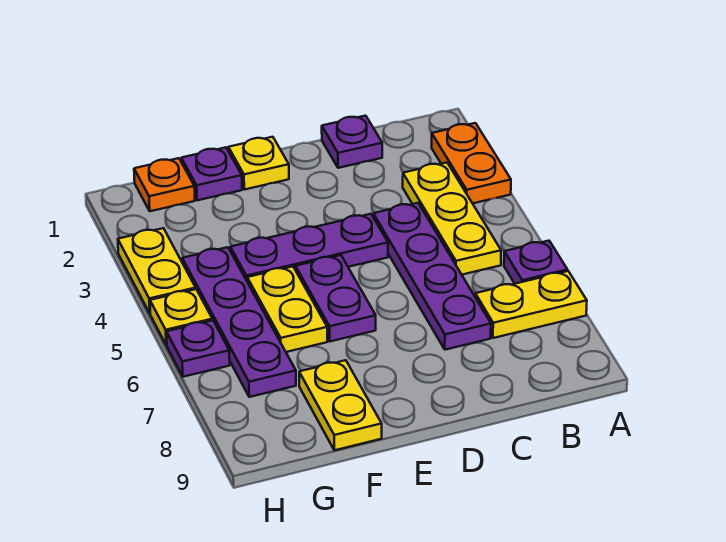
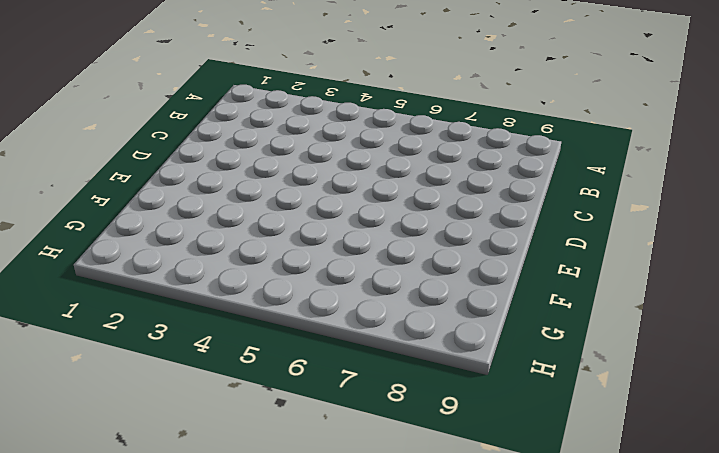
none -> orange 1x2 plate [432,123,511,203]
none -> purple 1x1 plate [504,241,567,284]
none -> yellow 1x2 plate [475,271,587,338]

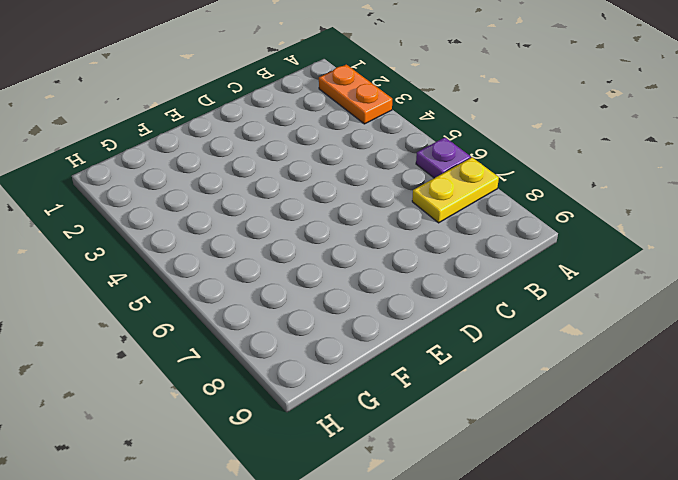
none -> yellow 1x3 plate [403,163,501,275]
none -> purple 1x1 plate [322,116,382,168]
none -> purple 1x4 plate [373,203,491,350]

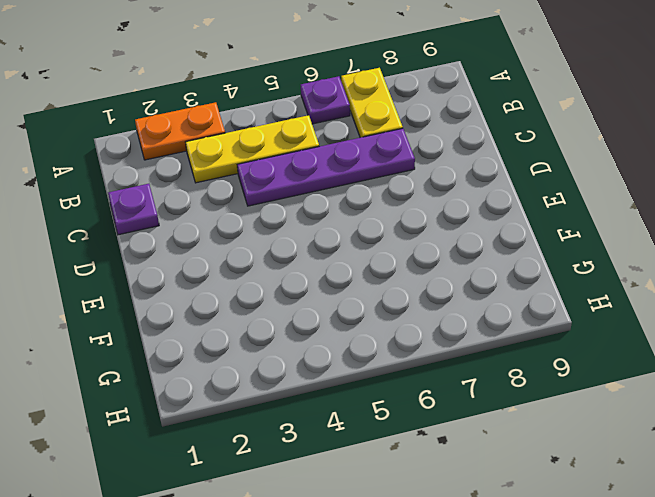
none -> purple 1x3 plate [230,214,388,281]
none -> yellow 1x1 plate [228,137,289,190]
none -> purple 1x2 plate [295,255,376,341]

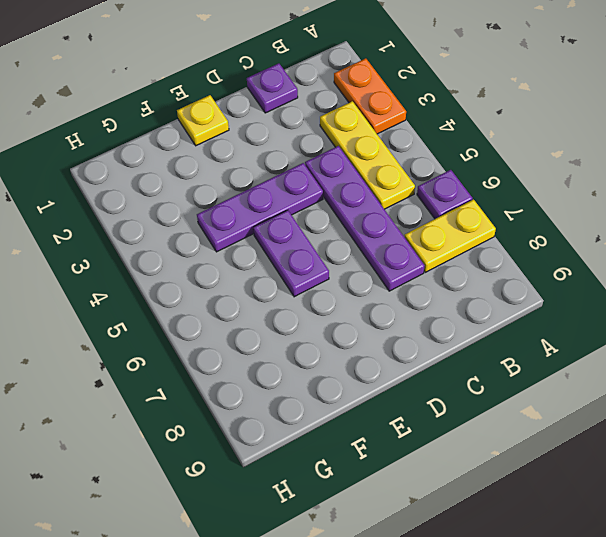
none -> purple 1x1 plate [181,147,242,200]
none -> yellow 1x2 plate [247,266,327,352]
none -> yellow 1x2 plate [299,360,382,450]

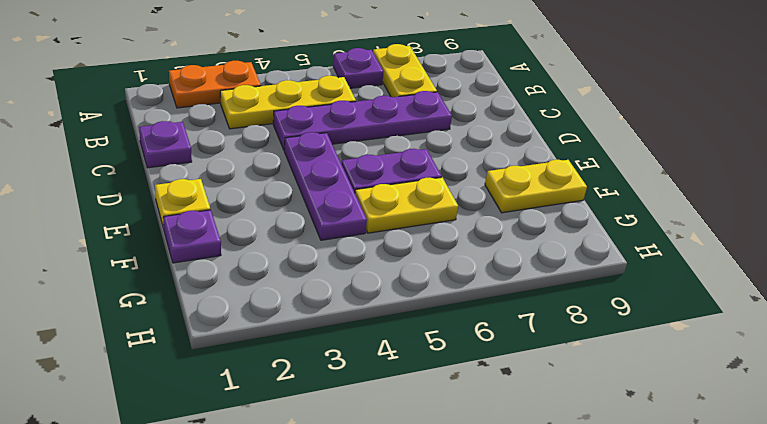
none -> orange 1x1 plate [134,158,195,211]
none -> purple 1x4 plate [182,247,296,397]
none -> yellow 1x2 plate [118,228,196,313]

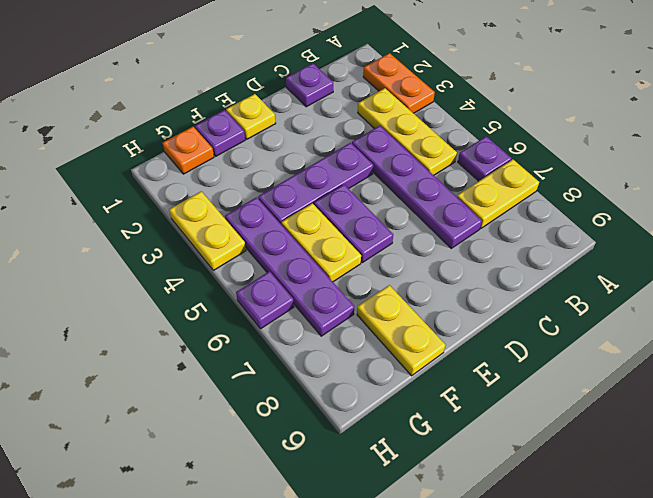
none -> yellow 1x1 plate [150,289,212,345]

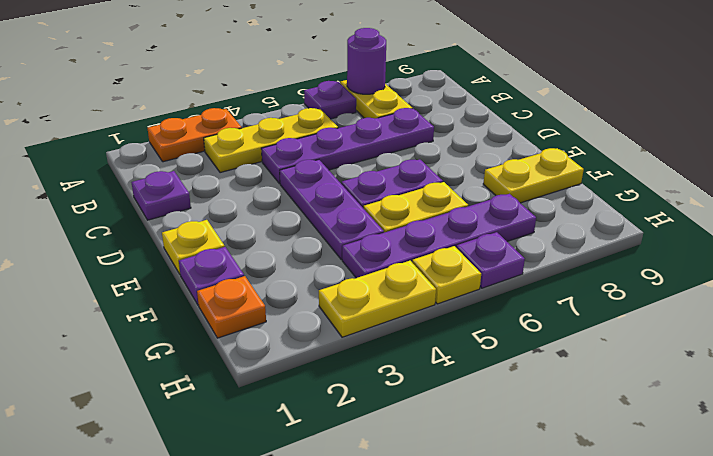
purple 1x1 round brick [347,28,386,94] -> none

